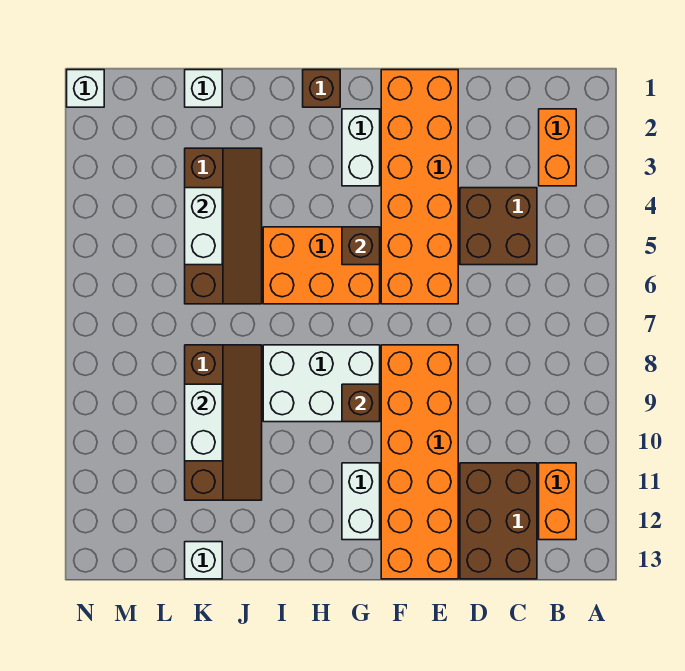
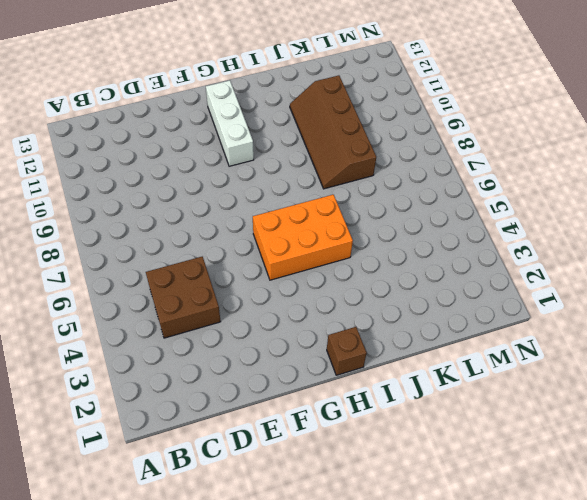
white 1x3 brick [206,80,254,166] -> white 1x2 brick [342,463,380,540]
none -> orange 1x2 brick [539,109,576,186]
none -> orange 1x2 brick [539,463,576,540]
none -> brown 2x3 brick [460,463,537,579]

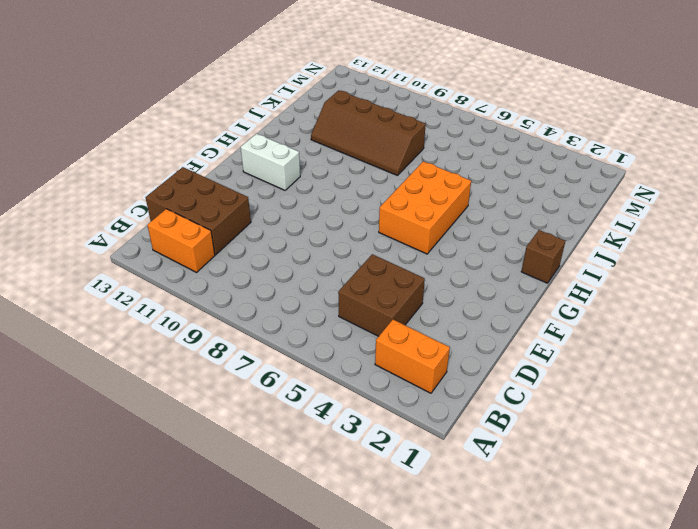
none -> orange 2x6 brick [381,70,458,304]
none -> orange 2x6 brick [381,345,458,579]
none -> white 1x2 brick [342,109,380,186]

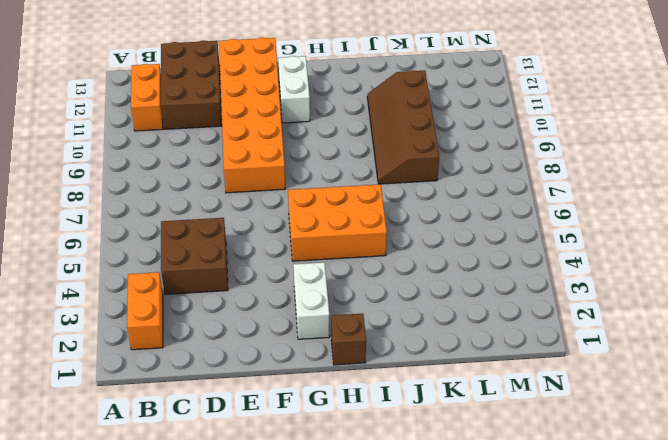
none -> orange 2x6 brick [381,70,458,304]
none -> white 2x3 brick [263,345,380,422]
none -> brown 2x4 slope [185,148,262,304]

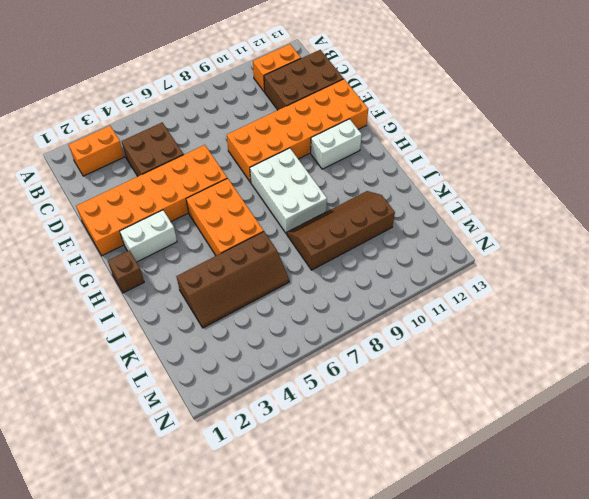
brown 2x4 slope [176,232,289,328] -> brown 2x4 slope turned to [185,148,262,304]
none -> white 1x1 brick [185,70,222,107]
none -> white 1x1 brick [185,542,222,579]
none -> white 1x1 brick [67,70,104,107]

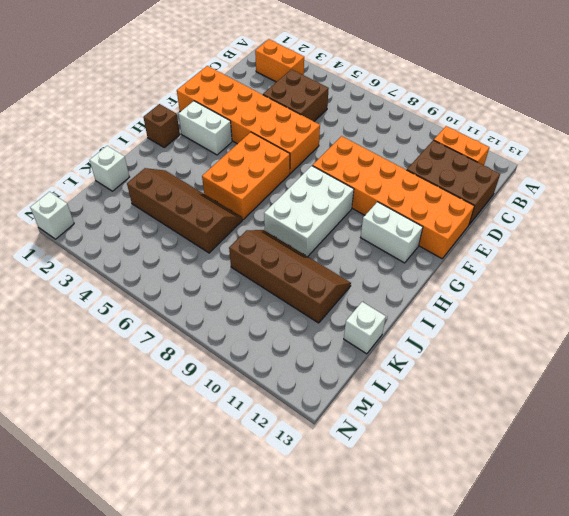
none -> brown 1x1 brick [342,227,380,265]
none -> brown 1x1 brick [342,384,380,422]
none -> white 1x2 brick [185,188,222,265]

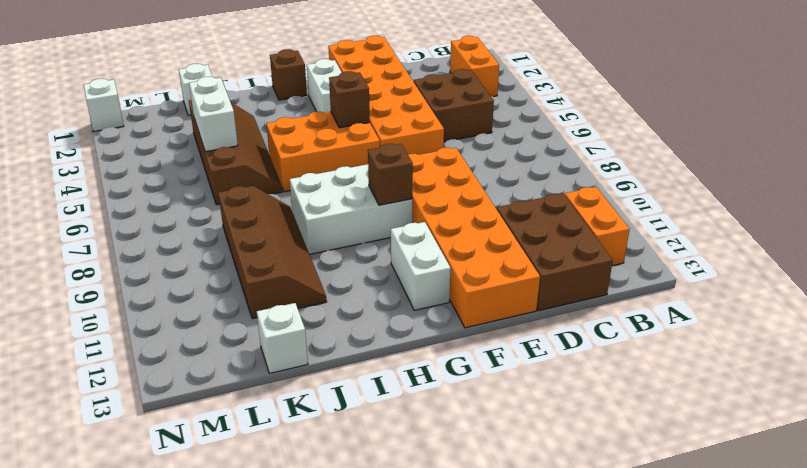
none -> white 1x2 brick [185,384,222,461]

